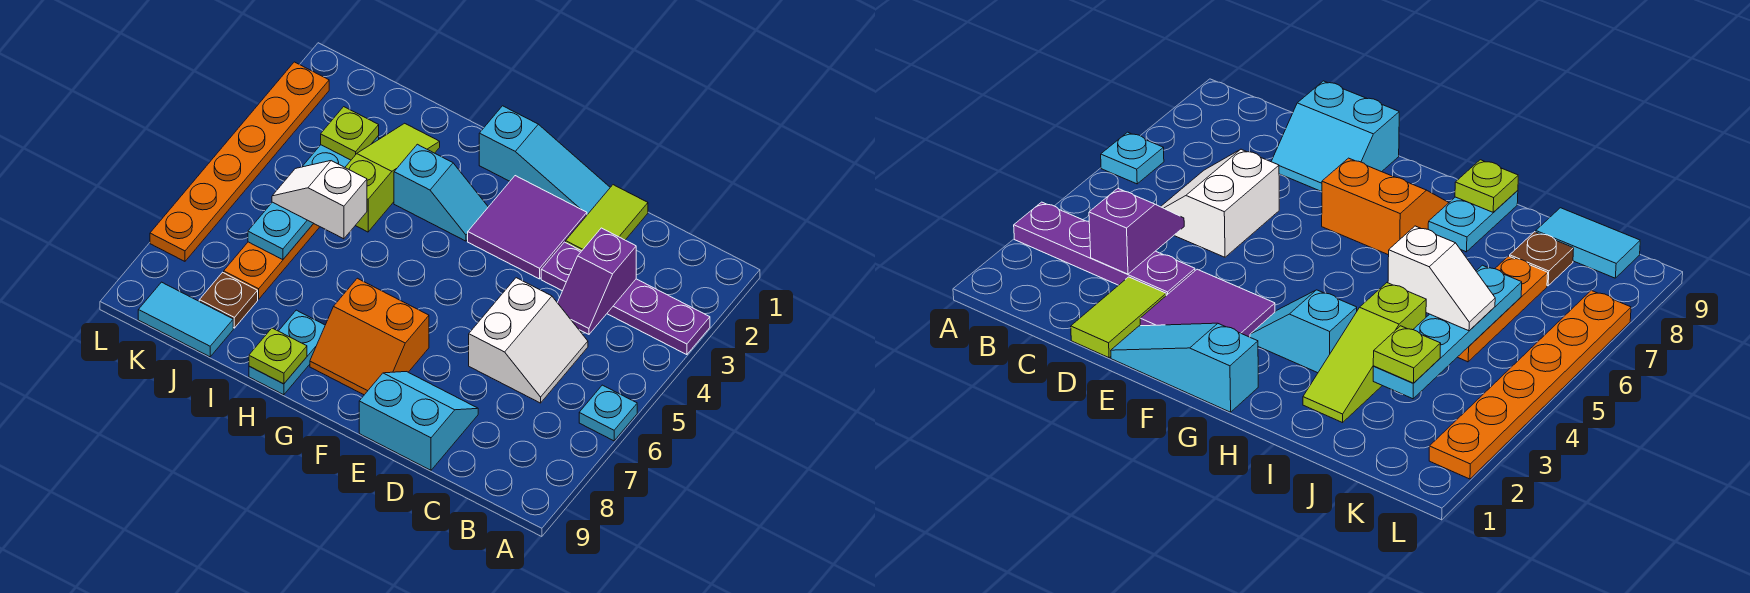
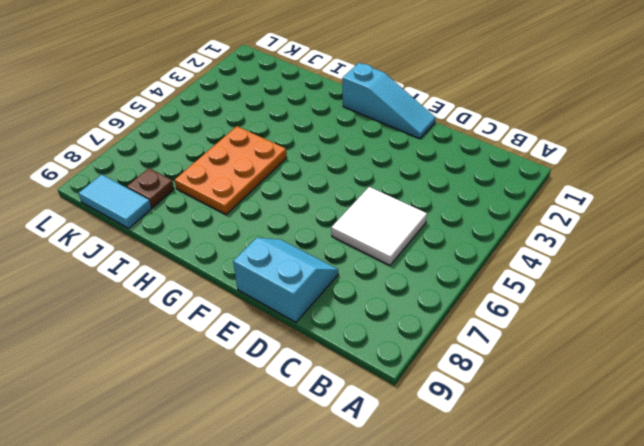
white 2x2 tile [331,187,427,265] -> white 2x2 slope [469,278,588,403]
orange 2x3 plate [175,126,287,214] -> none
none -> purple 1x4 plate [541,242,710,355]
none -> cyan 1x1 plate [579,385,637,441]
none -> lime 1x2 tile [566,185,648,251]

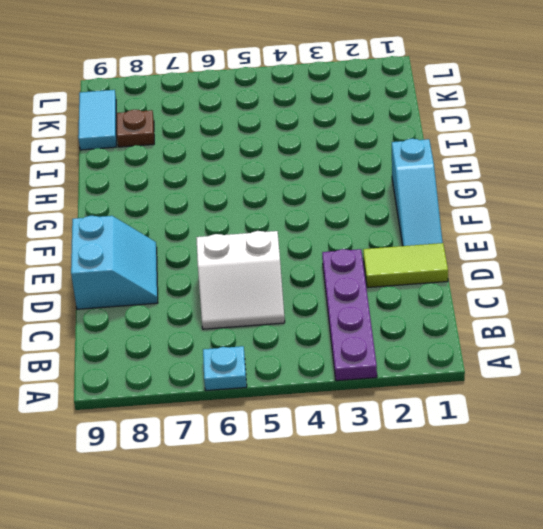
none -> purple 2x2 tile [468,176,587,279]
none -> orange 2x2 slope [310,278,429,395]
none -> cyan 1x2 slope [394,144,488,241]

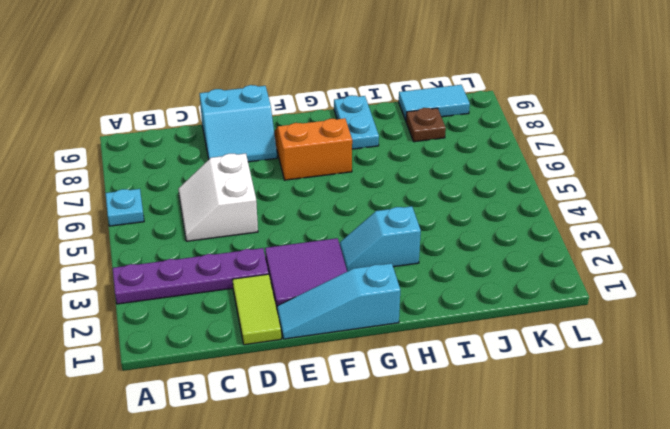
none -> lime 1x3 slope [345,123,440,232]
none -> orange 1x3 plate [224,224,320,299]
none -> orange 1x6 plate [150,62,329,261]

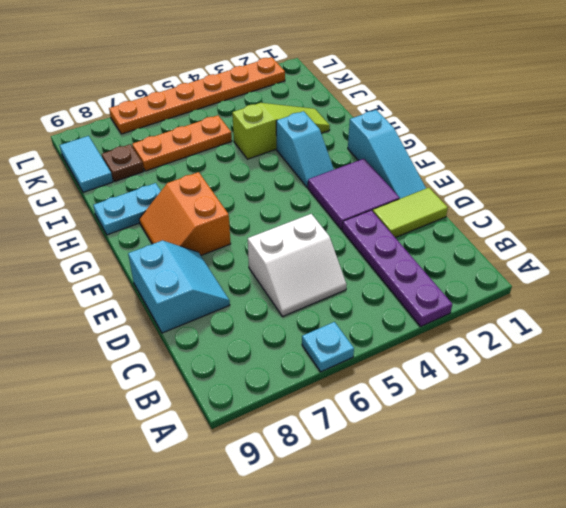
none -> purple 1x2 slope [558,228,636,334]
none -> lime 1x1 plate [249,328,307,384]
none -> cyan 1x4 plate [248,136,379,260]

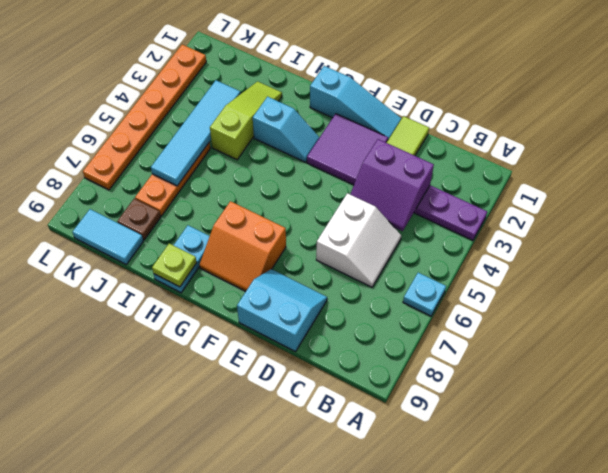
purple 2x2 slope [350,139,434,231] -> purple 1x2 slope [558,228,636,334]
cyan 1x4 tile [151,80,241,186] -> cyan 1x4 plate [248,136,379,260]
none -> white 1x2 slope [272,161,367,239]
none -> lime 1x1 plate [321,107,379,160]

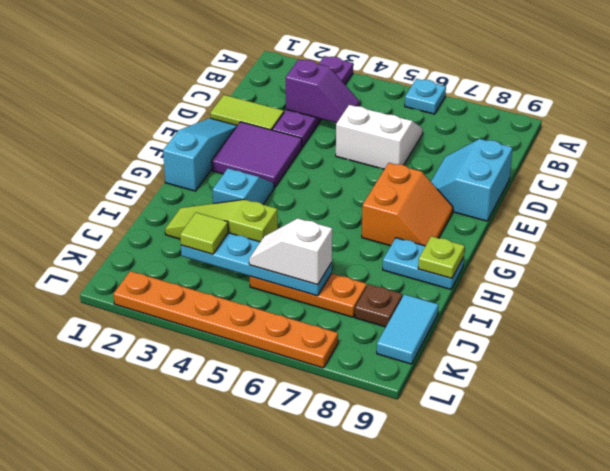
lime 1x1 tile [180,213,228,254] -> lime 1x1 plate [321,107,379,160]
white 1x2 slope [249,218,332,285] -> white 1x2 slope turned to [272,161,367,239]

